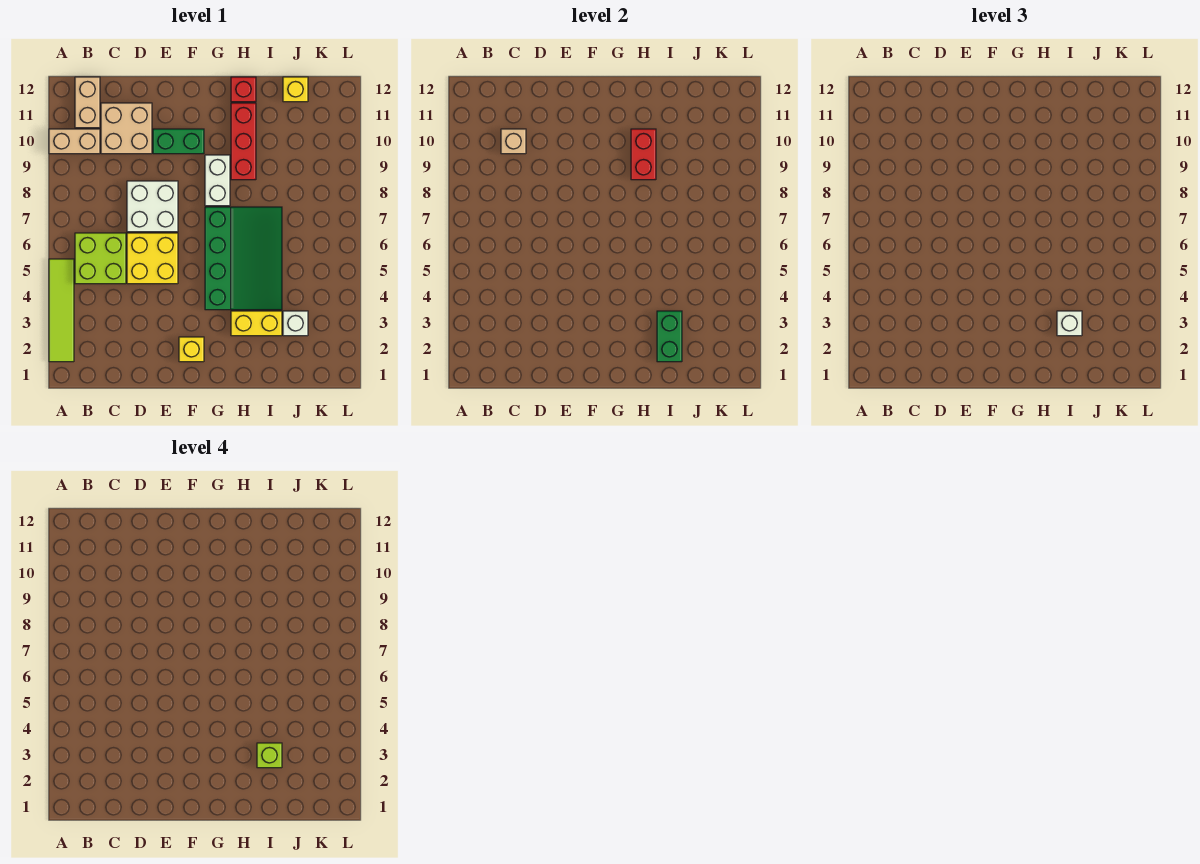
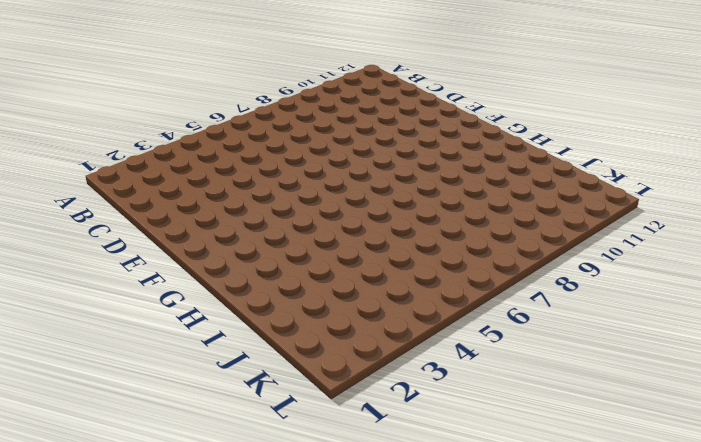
none -> lime 1x4 tile [49,259,74,362]
none -> tan 1x2 brick [49,129,100,154]
none -> lime 2x2 brick [75,233,126,284]

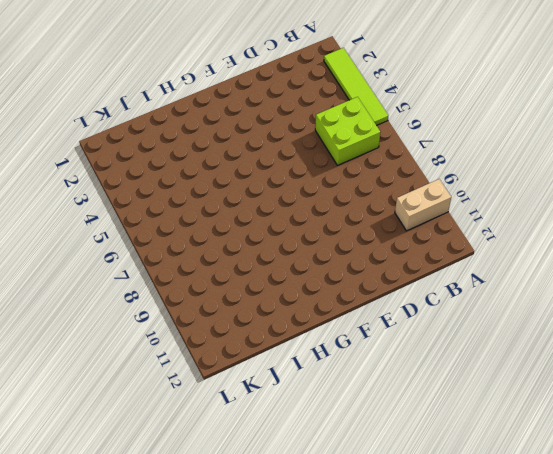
none -> tan 1x2 brick [75,77,100,128]
none -> tan 2x2 brick [101,103,152,154]
none -> yellow 2x2 brick [127,233,178,284]

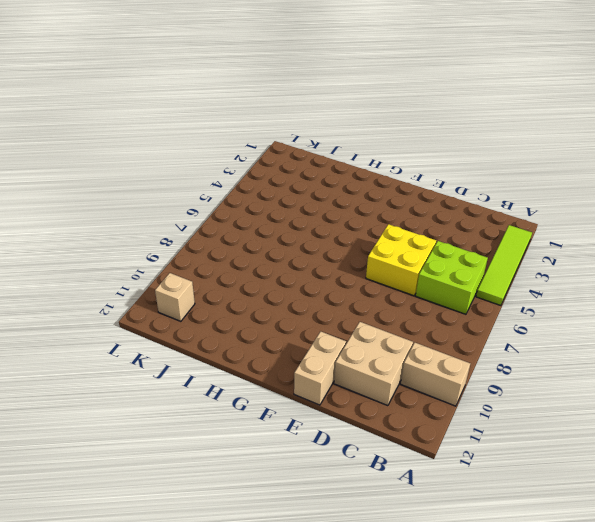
tan 1x2 brick [294,331,346,405] -> tan 1x2 brick moved to [75,77,100,128]
tan 1x1 brick [155,273,195,321] -> tan 1x1 brick moved to [501,129,526,154]
none -> white 2x2 brick [127,181,178,232]
none -> green 1x2 brick [153,129,204,154]
none -> yellow 1x1 brick [179,337,204,362]

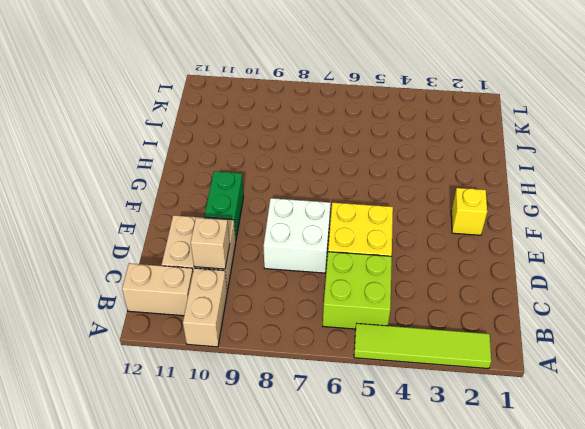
none -> green 3x4 slope [205,207,282,310]
none -> white 1x2 brick [205,155,230,206]
none -> yellow 1x2 brick [231,311,282,336]

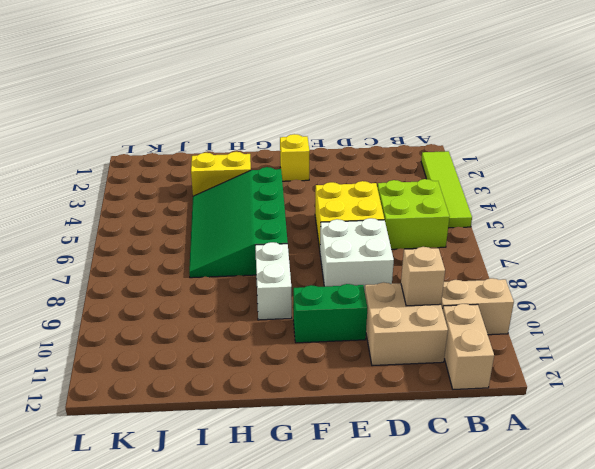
none -> red 1x3 brick [231,103,256,180]
none -> red 1x1 brick [231,77,256,102]
none -> white 1x1 brick [283,311,308,336]

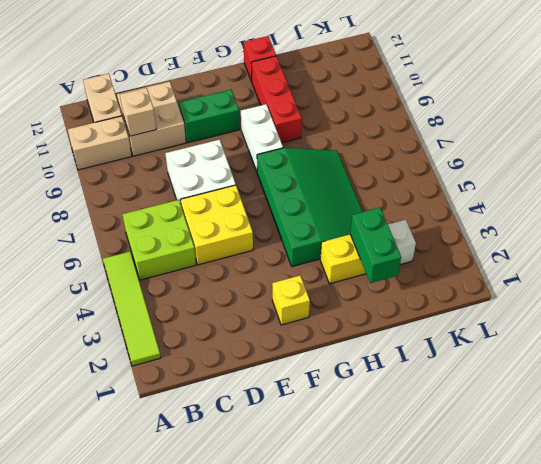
none -> yellow 1x1 brick [283,77,308,102]
none -> red 1x2 brick [631,129,656,180]
none -> white 1x1 brick [1057,311,1082,336]

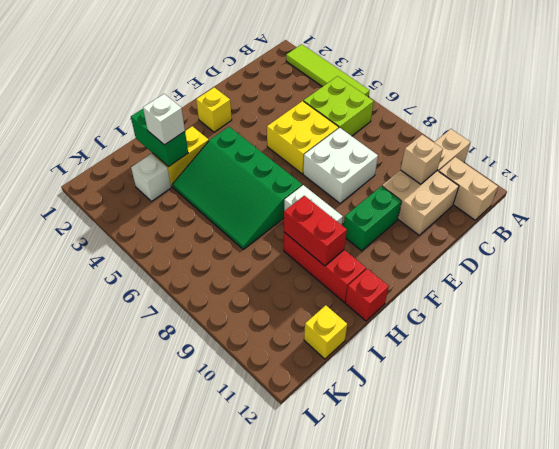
none -> lime 1x1 brick [257,743,282,768]

